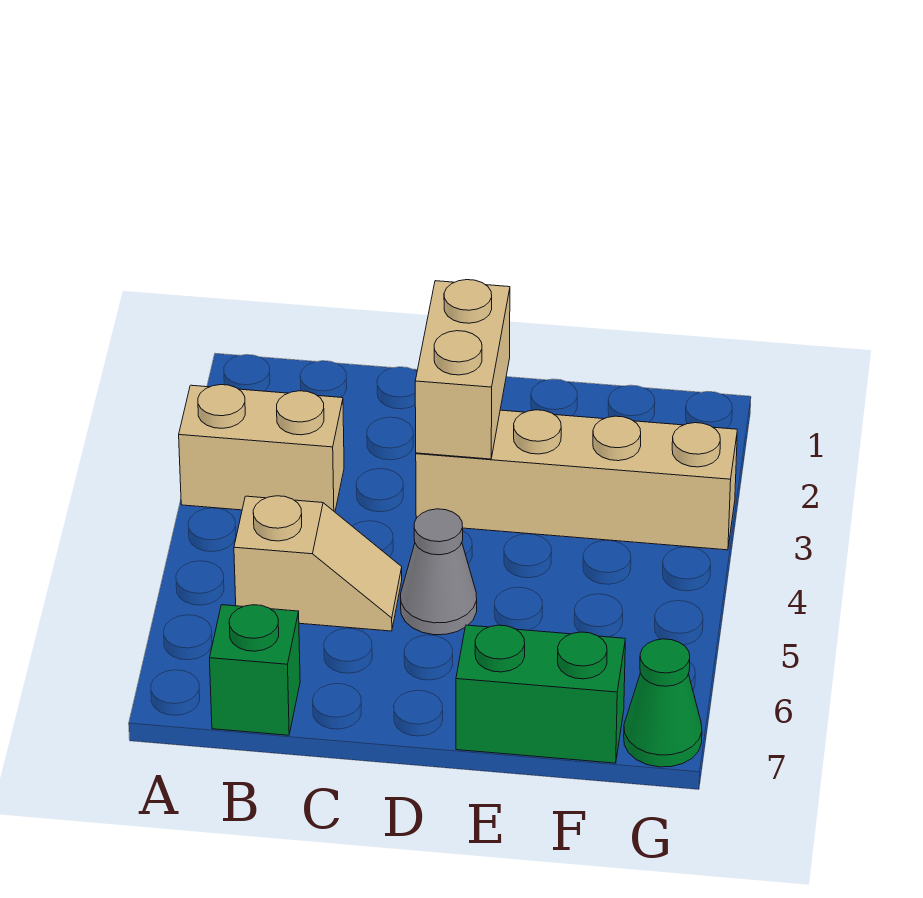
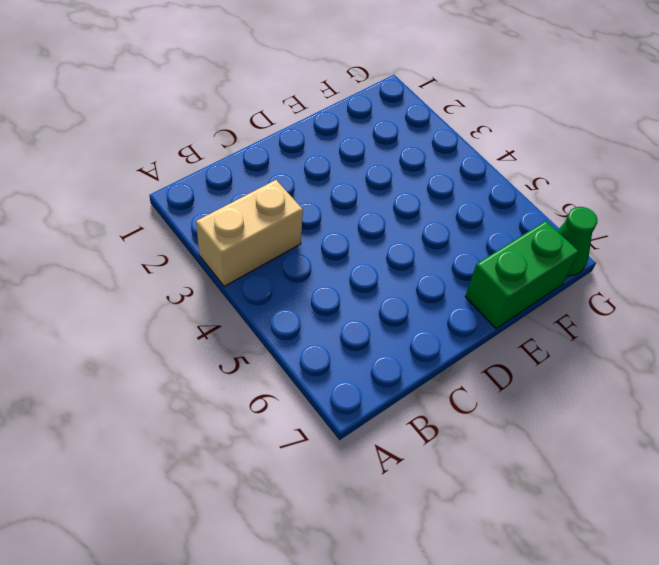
none -> tan 1x2 slope [234,496,402,631]
none -> green 1x1 brick [210,605,300,735]

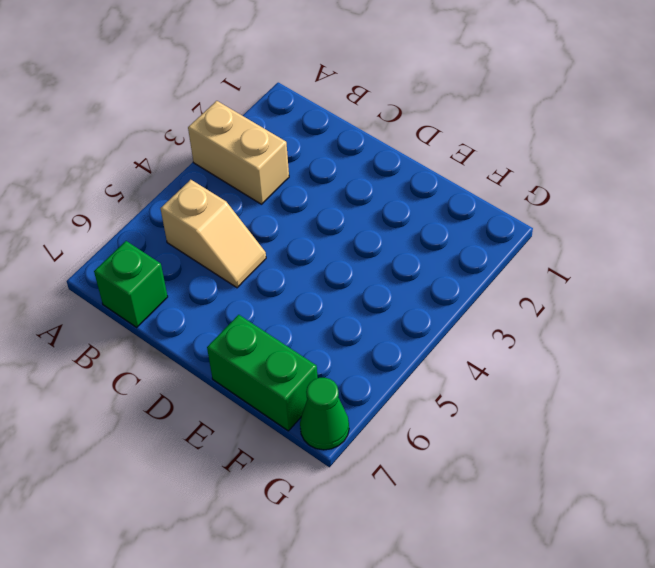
none -> tan 1x4 brick [416,410,737,550]
none -> grey 1x1 cone [401,509,477,635]

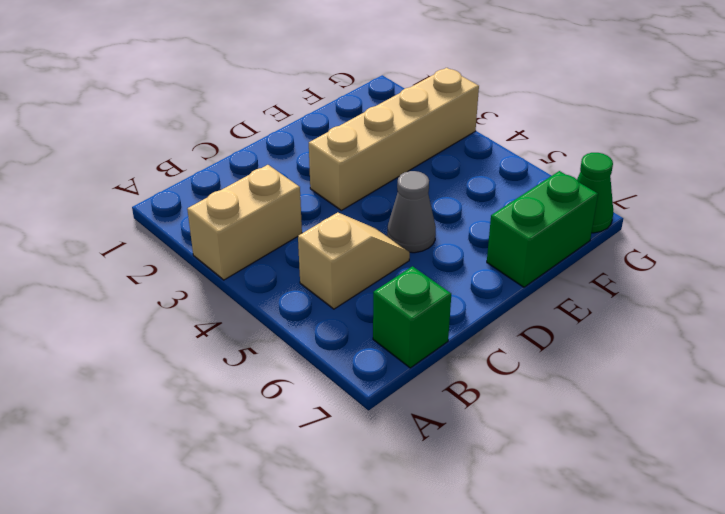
none -> tan 1x2 brick [415,280,510,459]

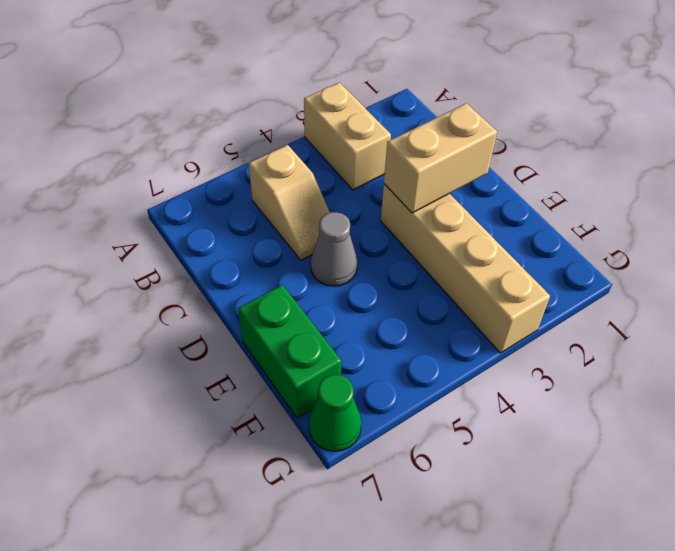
none -> green 1x1 brick [210,605,300,735]

